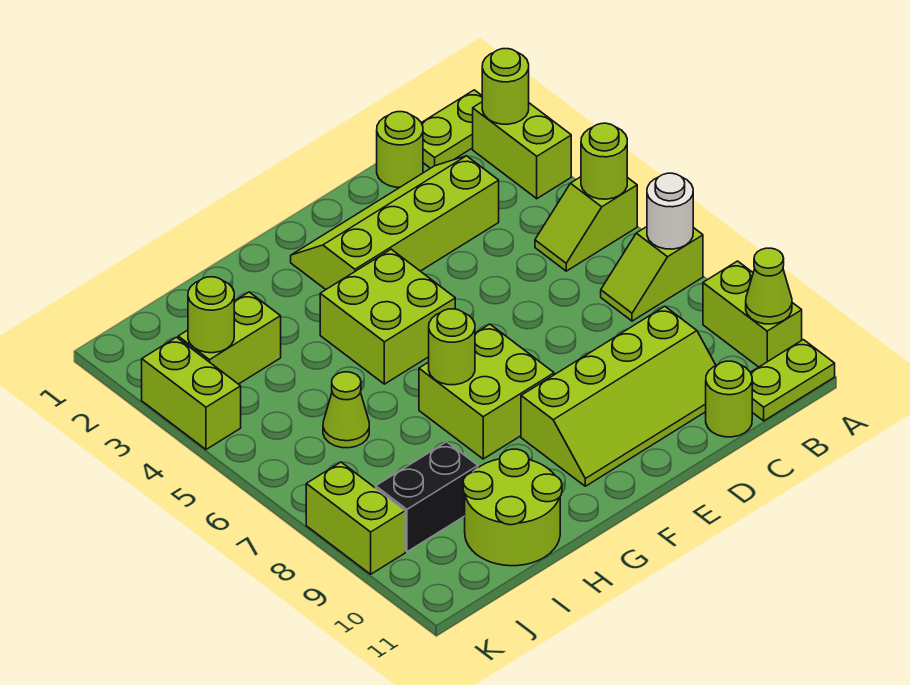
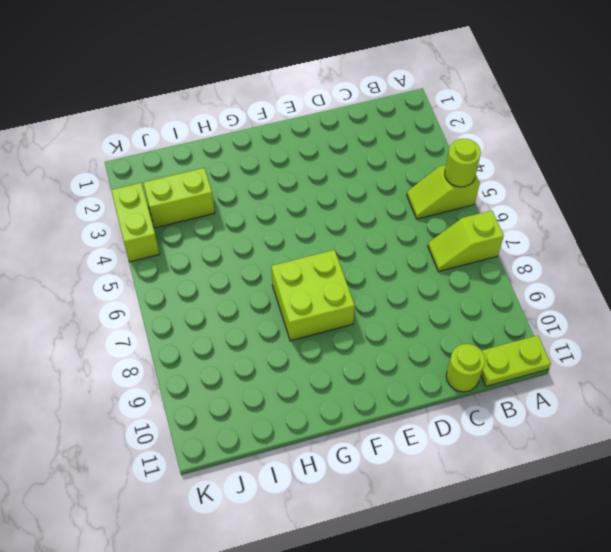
none -> lime 1x2 plate [422,90,482,168]
none -> lime 1x2 brick [473,102,571,199]
none -> lime 1x2 brick [703,261,802,367]

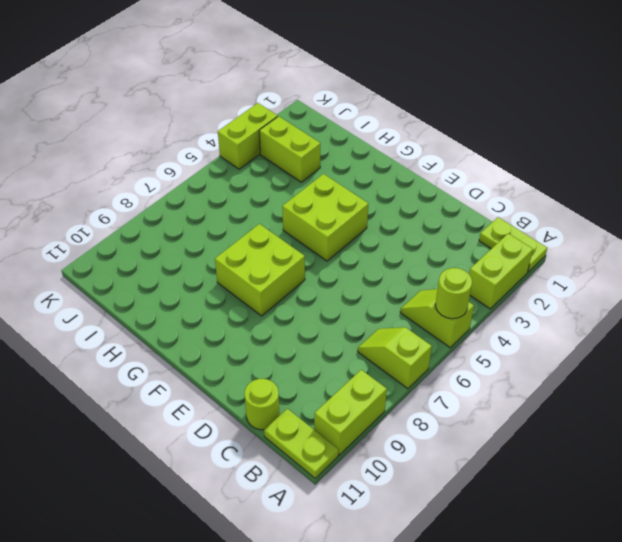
none -> lime 1x1 round brick [377,112,423,187]
none -> lime 2x4 slope [291,156,499,289]
none -> lime 2x4 slope [521,306,716,486]

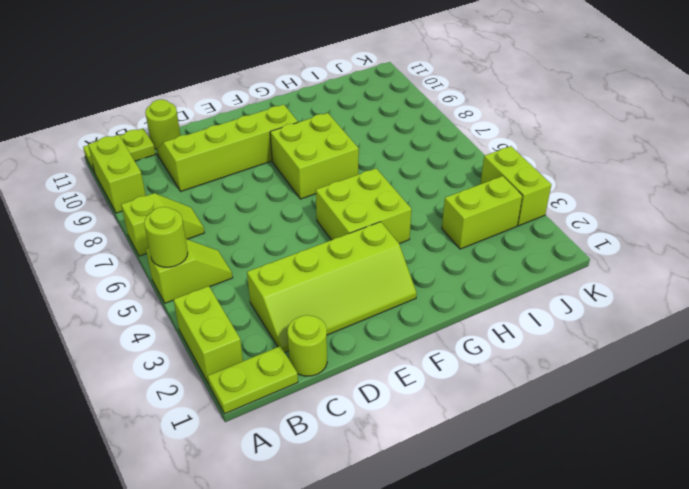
none -> lime 2x2 round brick [463,449,562,566]
none -> lime 1x1 cone [323,372,369,448]
none -> black 1x2 brick [376,442,478,552]

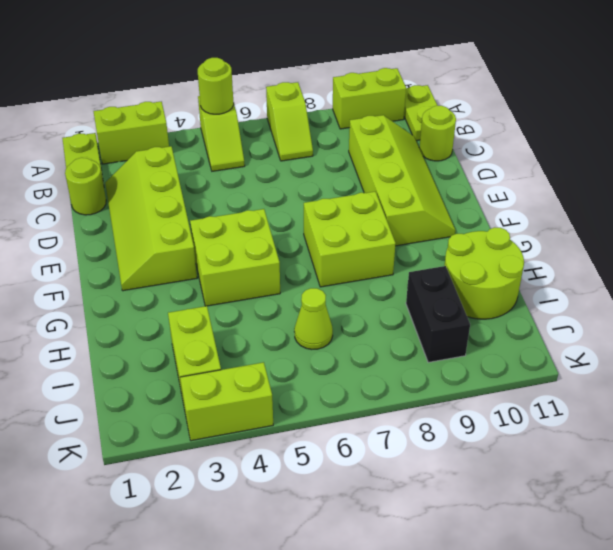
none -> lime 1x2 brick [306,462,405,574]
none -> lime 1x1 round brick [482,49,529,124]
none -> white 1x1 round brick [647,173,693,249]

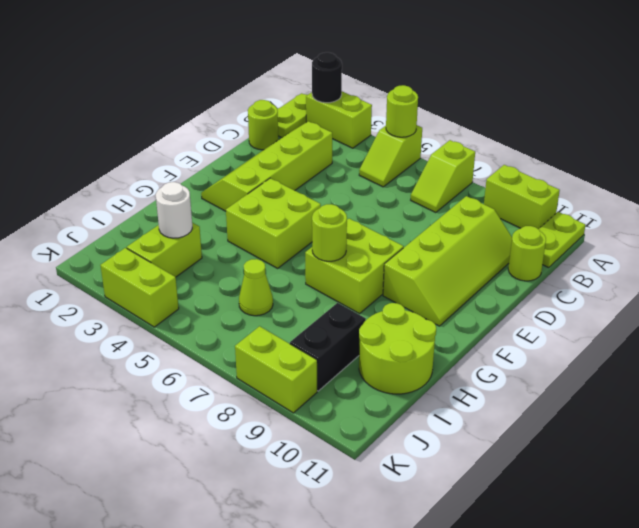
black 1x1 round brick [312,52,342,103] -> lime 1x1 round brick [482,49,529,124]
white 1x1 round brick [156,182,192,238] -> white 1x1 round brick moved to [647,173,693,249]
none -> lime 1x1 cone [746,248,792,324]
none -> lime 1x1 round brick [188,277,234,353]

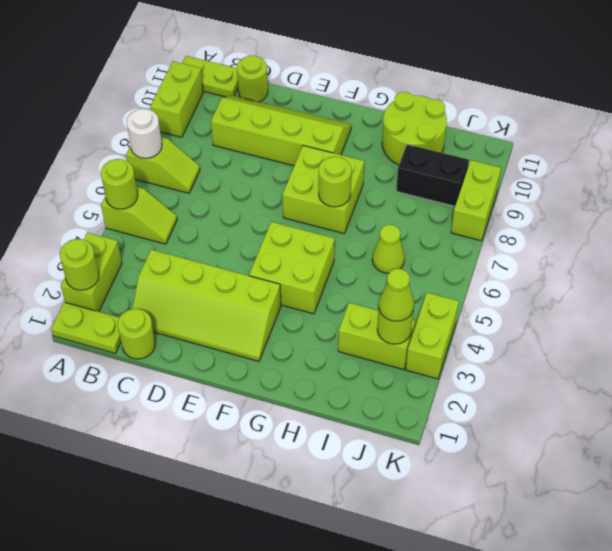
lime 1x1 cone [379,269,414,321] -> lime 1x1 cone moved to [746,248,792,324]

